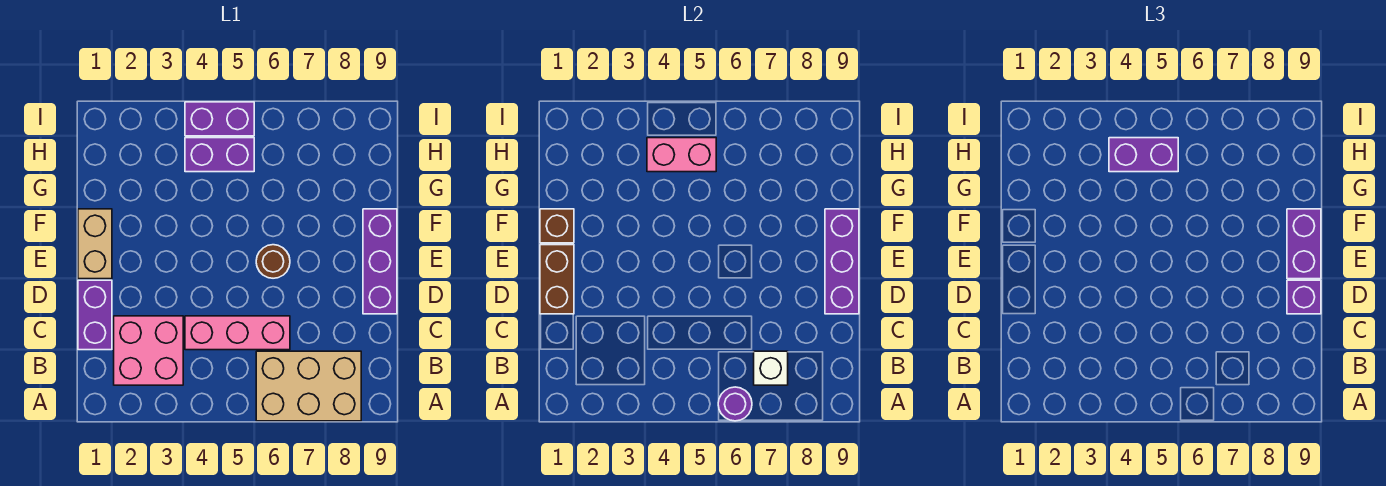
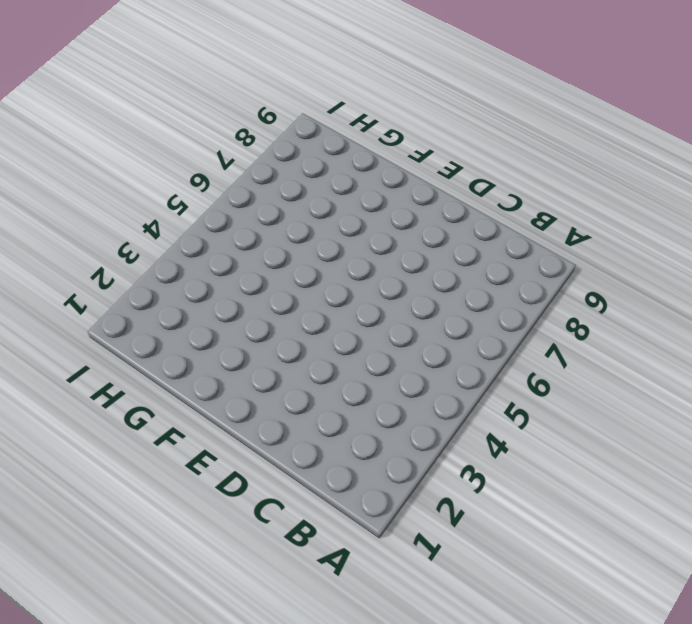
none -> tan 2x3 brick [256,351,361,421]
none -> pink 2x2 brick [114,316,183,385]
none -> purple 1x2 brick [78,280,112,350]

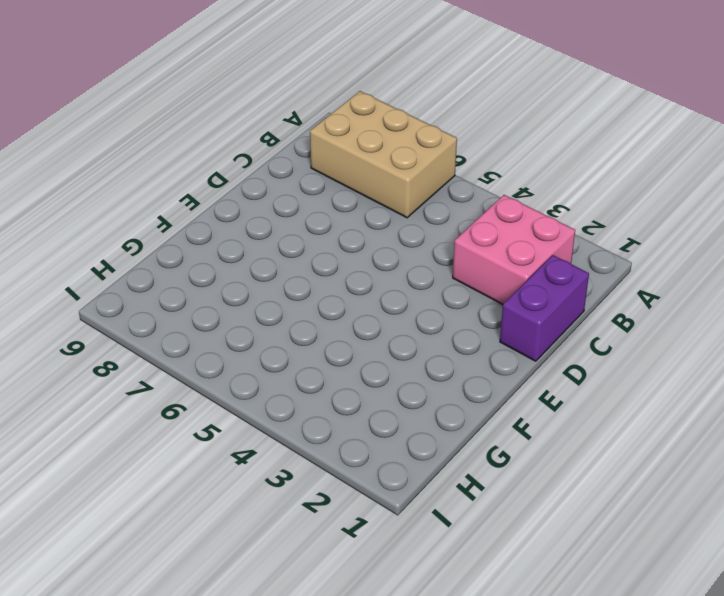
none -> pink 1x3 brick [185,316,290,350]
none -> purple 1x3 brick [363,209,397,314]
none -> tan 1x2 brick [78,209,112,279]

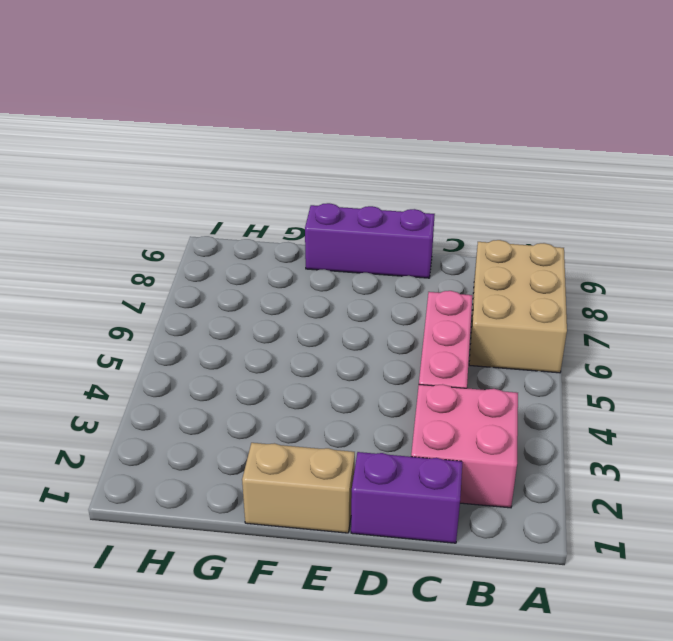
none -> brown 1x1 round brick [256,245,290,278]
none -> purple 1x2 brick [185,138,254,172]
none -> purple 1x2 brick [185,102,254,136]

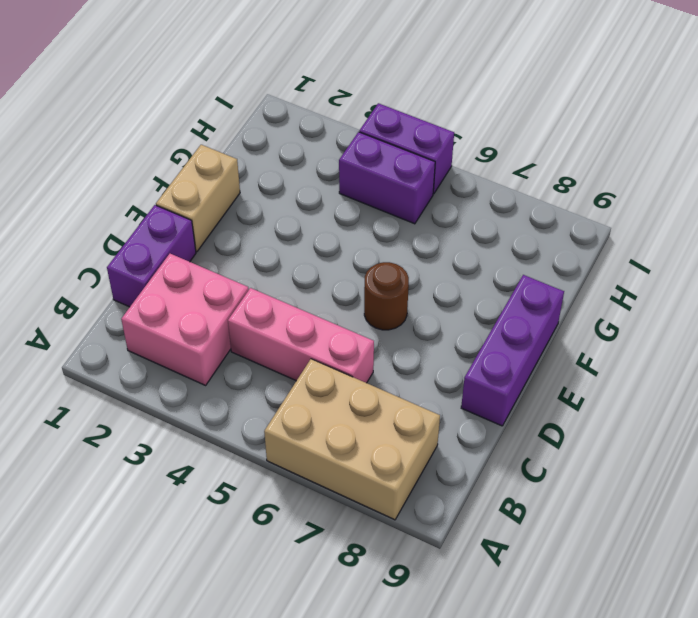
none -> purple 1x1 round brick [718,387,752,421]
none -> white 1x1 brick [754,351,788,385]
none -> brown 1x2 brick [540,245,574,314]

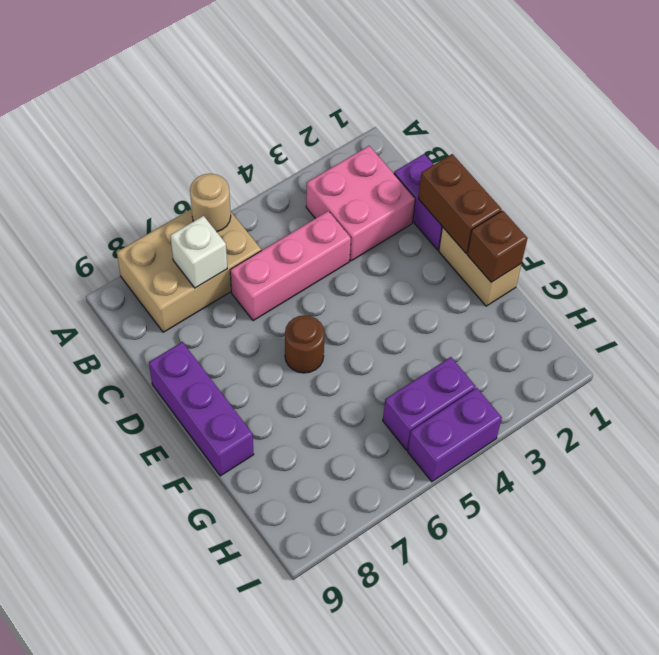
tan 1x1 round brick [190,174,231,232] -> purple 1x1 round brick [718,387,752,421]
none -> purple 1x3 brick [825,209,859,314]
none -> pink 1x2 brick [647,138,716,172]
none -> purple 1x1 brick [1287,280,1321,314]

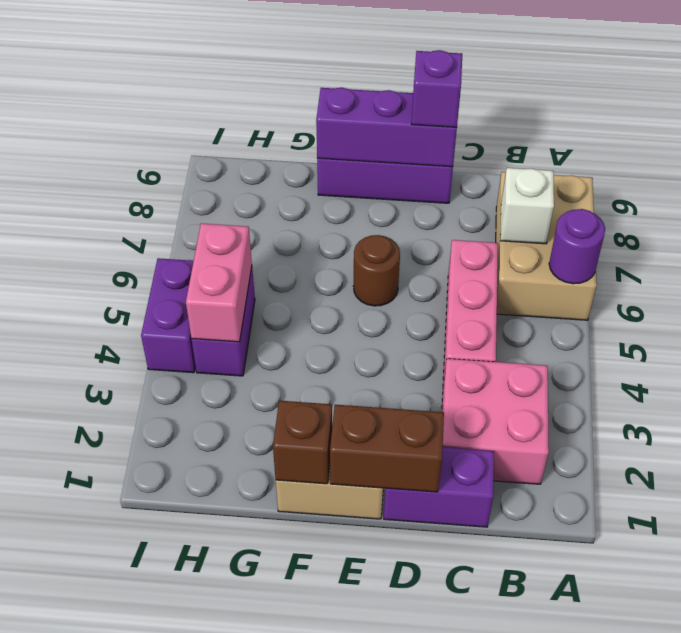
none -> purple 1x2 brick [1287,209,1321,279]
none -> purple 1x2 brick [1109,138,1178,172]

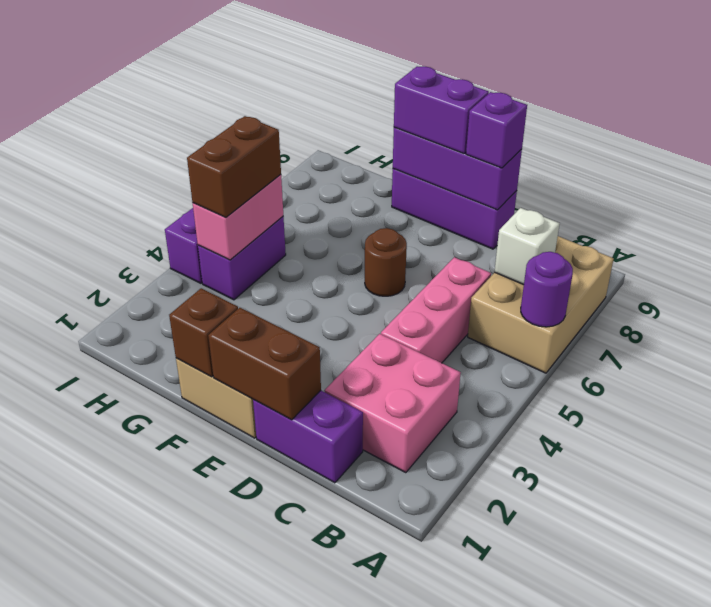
brown 1x2 brick [187,116,281,217] -> purple 1x2 brick [1109,138,1178,172]

